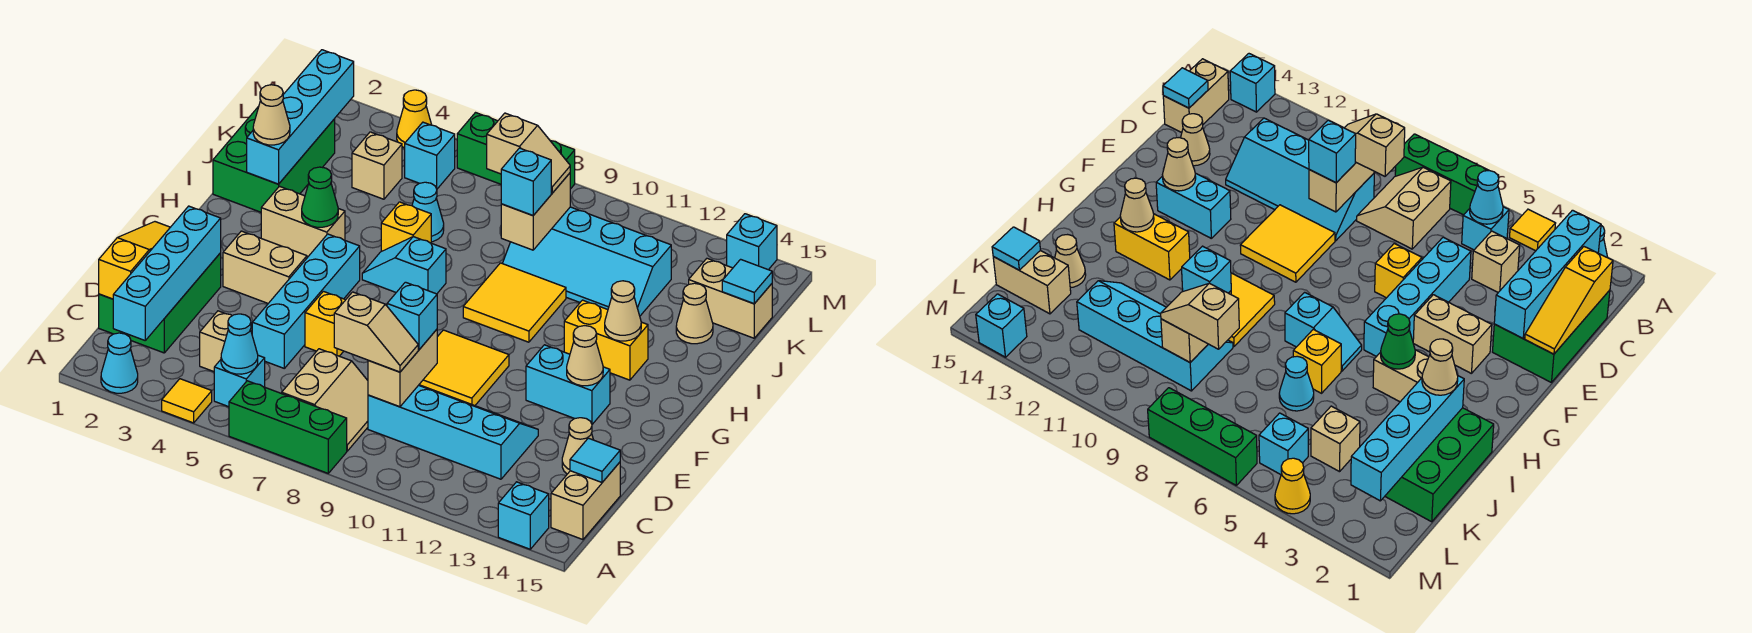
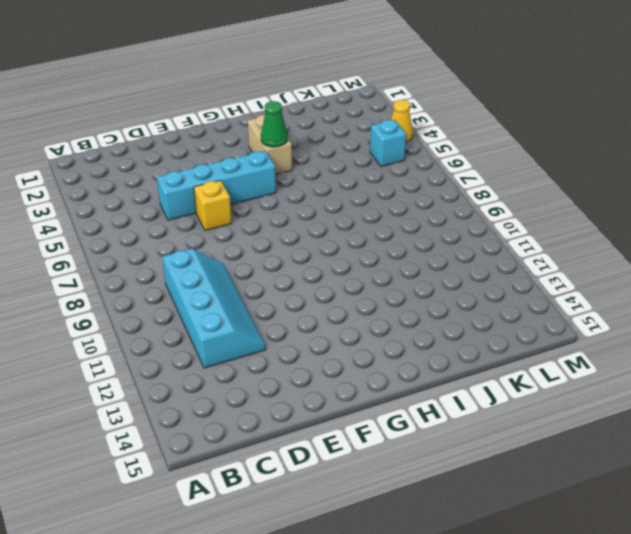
none -> cyan 1x1 cone [101,333,138,393]
none -> yellow 1x1 tile [162,379,212,423]
none -> green 1x3 brick [229,381,347,473]
none -> cyan 1x1 brick [498,482,549,549]

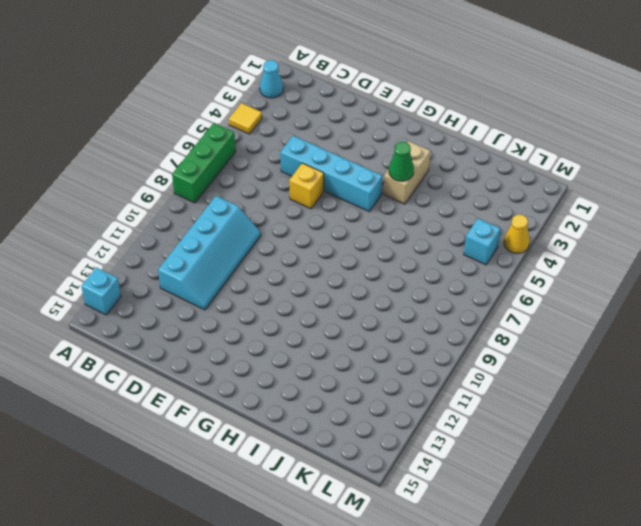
none -> cyan 1x1 brick [214,355,265,407]
none -> tan 2x2 slope [282,349,368,451]
none -> tan 1x2 brick [551,462,620,540]
none -> green 2x3 brick [99,253,221,353]

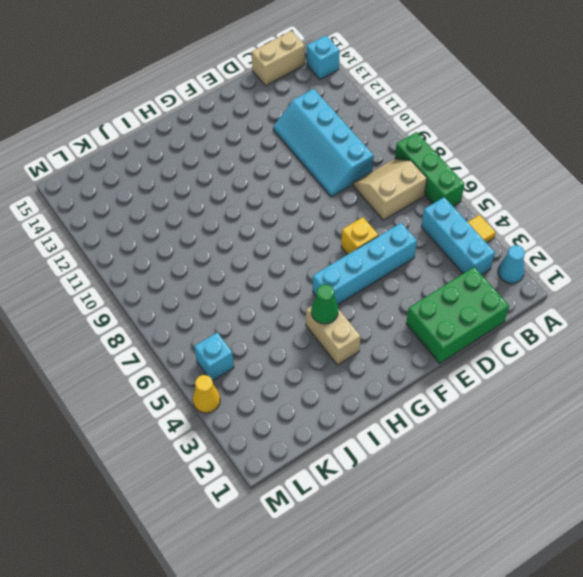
cyan 1x3 brick [421,197,495,275] -> cyan 1x1 brick [214,355,265,407]
none -> tan 1x1 brick [200,311,232,372]
none -> tan 1x1 cone [562,418,593,474]
none -> yellow 2x2 tile [419,330,509,406]
none -> tan 1x2 brick [223,231,307,303]

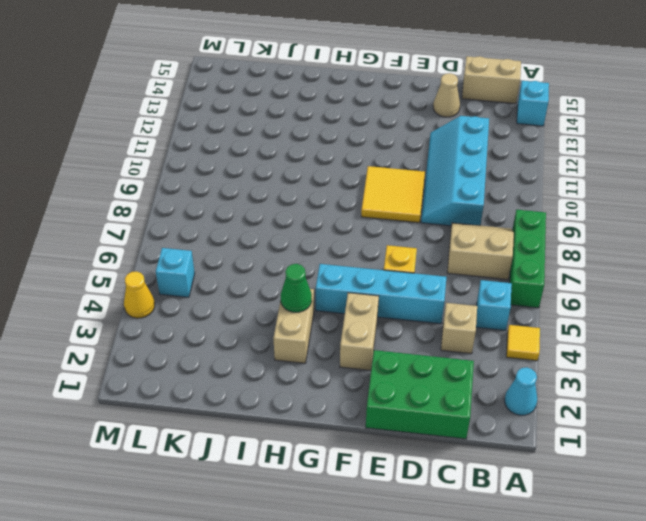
none -> cyan 1x2 brick [526,345,610,424]
none -> cyan 1x2 slope [362,237,446,294]
none -> yellow 2x2 tile [463,263,566,342]
none -> yellow 1x2 brick [564,300,648,380]

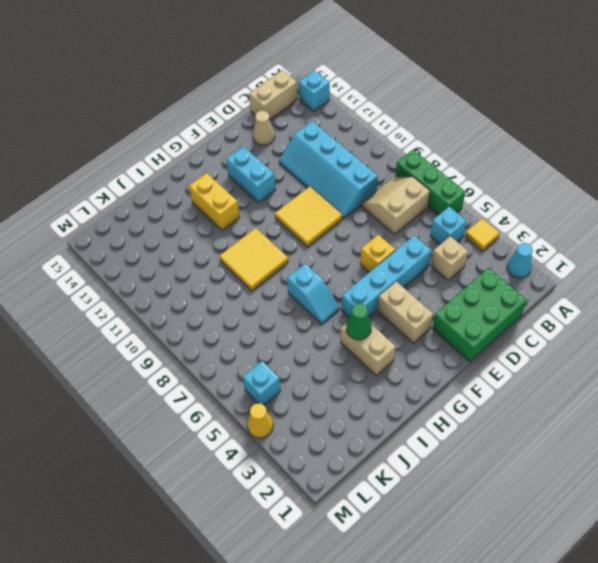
none -> green 2x3 brick [213,106,335,212]
none -> yellow 1x1 brick [381,202,431,251]
none -> cyan 1x1 cone [412,182,444,242]
none -> cyan 2x4 slope [502,207,671,316]

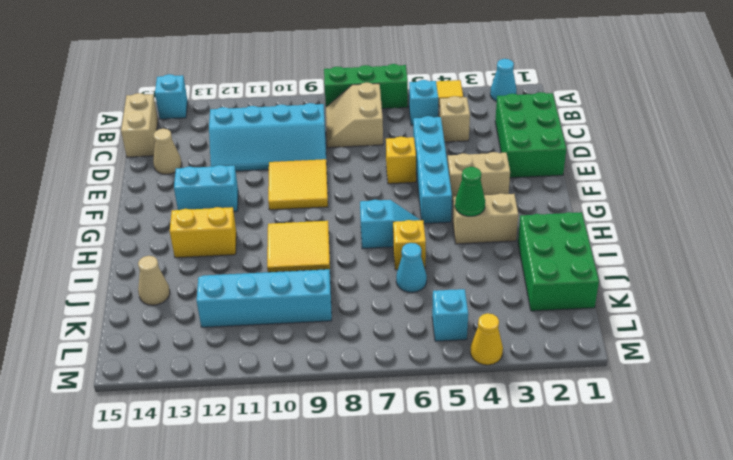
none -> tan 1x1 brick [352,132,402,199]
none -> tan 1x2 brick [689,258,772,338]
none -> green 1x3 brick [457,113,575,189]
none -> cyan 1x1 brick [727,214,777,270]

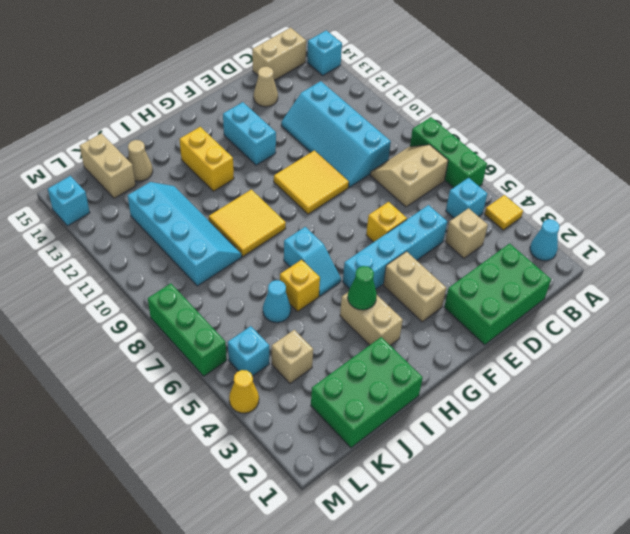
none -> cyan 1x4 brick [113,206,221,340]
none -> cyan 1x1 cone [221,314,258,374]
none -> yellow 1x3 slope [99,222,170,299]
none -> tan 1x2 brick [368,329,437,407]

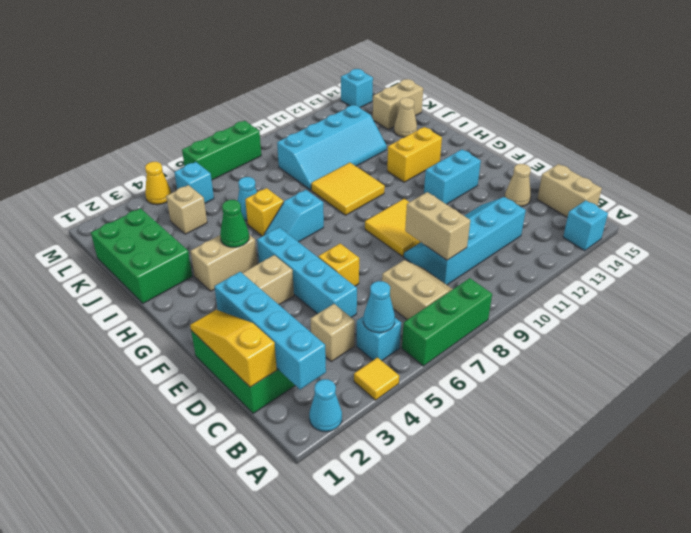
none -> cyan 1x1 tile [570,438,620,482]
none -> tan 1x1 cone [567,326,603,386]
none -> tan 1x1 cone [605,281,641,341]
none -> cyan 1x4 brick [247,50,354,184]

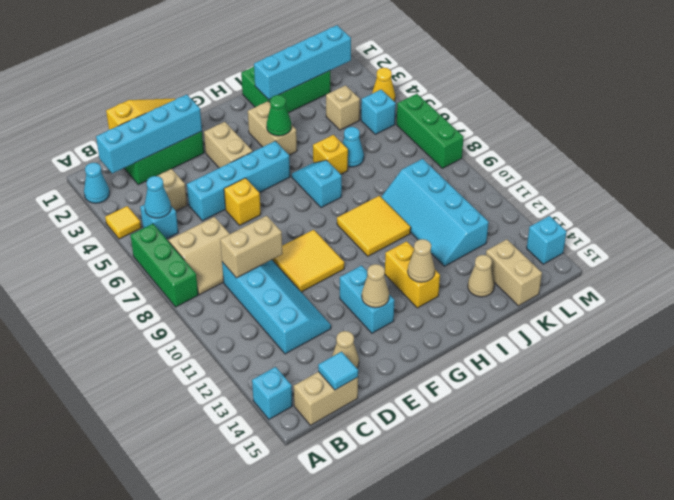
none -> tan 1x2 brick [501,173,570,250]
none -> cyan 1x1 tile [722,259,772,304]
none -> tan 1x2 slope [334,292,418,372]
none -> cyan 1x1 brick [387,282,437,350]

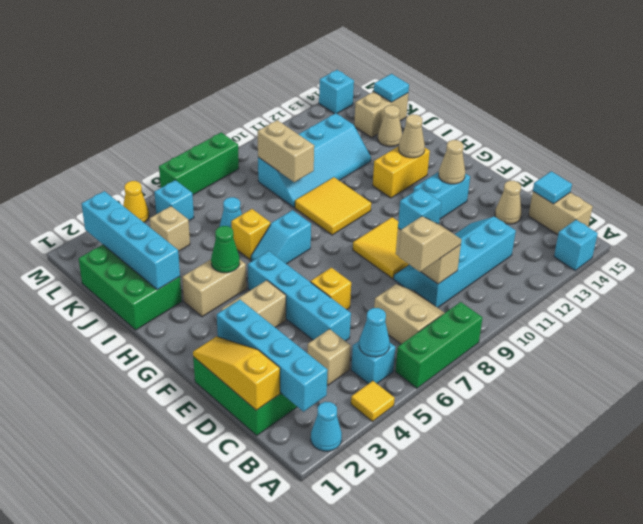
none -> tan 1x1 cone [253,85,290,145]
none -> cyan 1x1 brick [501,148,551,215]
none -> tan 1x2 slope [487,113,570,193]

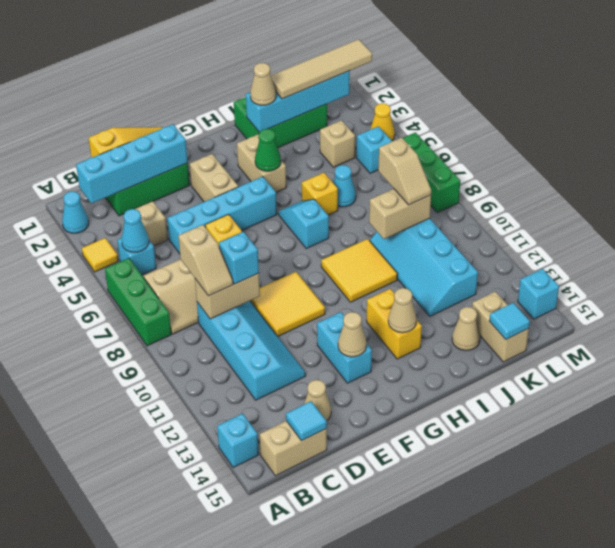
tan 1x4 tile [271,39,372,99] -> none
none -> cyan 1x1 brick [501,148,551,215]

